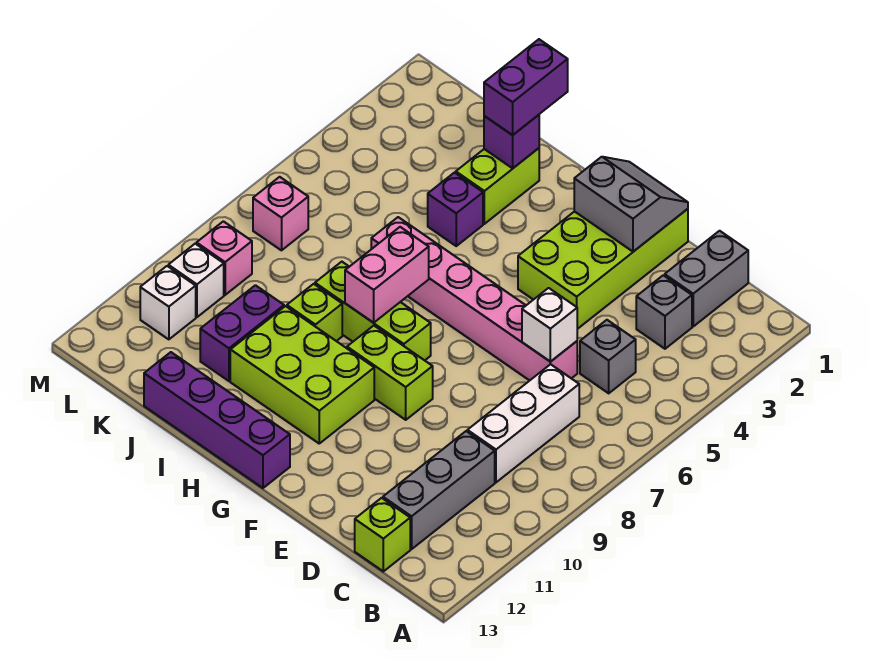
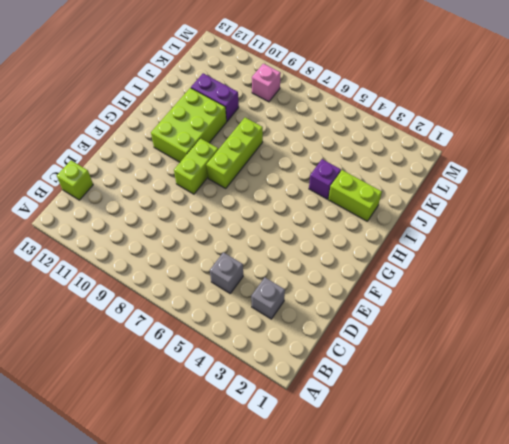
none -> grey 1x2 brick [665,231,748,326]
none -> white 1x3 brick [467,364,579,482]
none -> grey 1x3 brick [383,431,495,549]

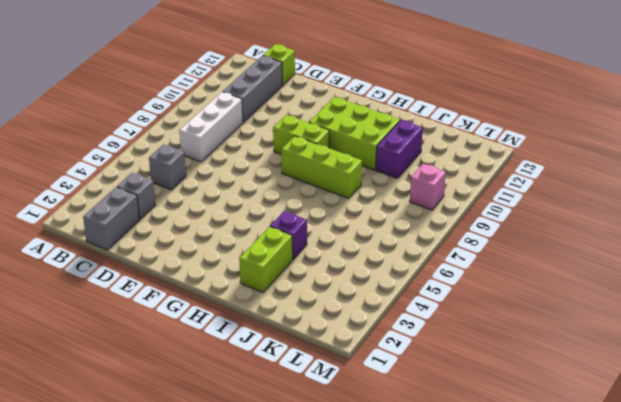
none -> pink 1x6 brick [371,217,577,381]
none -> lime 2x4 brick [518,209,688,329]
none -> purple 1x4 brick [144,352,290,488]

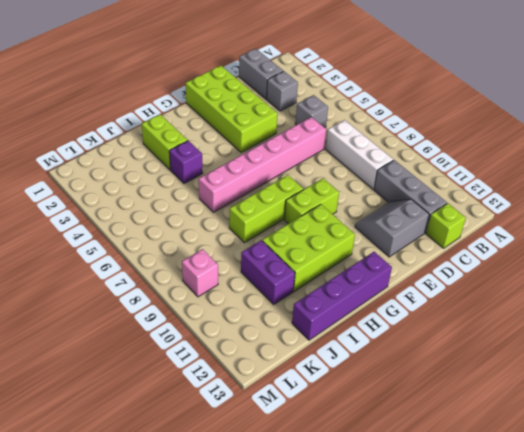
grey 2x2 slope [355,199,429,257] -> grey 2x2 slope moved to [574,157,688,252]
none -> lime 1x1 brick [287,284,342,341]
none -> pink 1x1 brick [253,177,308,250]
none -> white 1x1 brick [168,244,224,317]

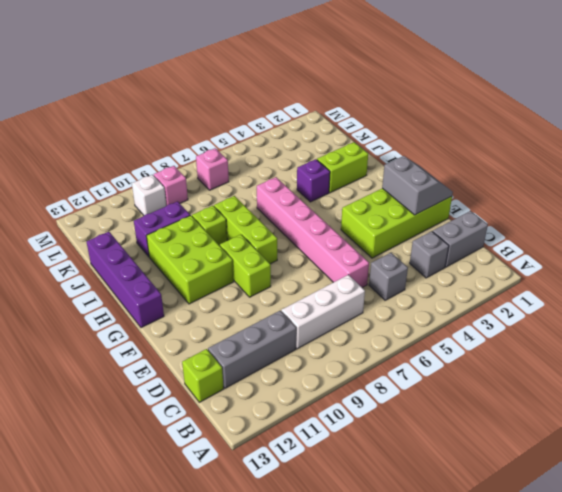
none -> white 1x1 brick [140,266,196,339]
none -> white 1x1 brick [522,288,577,362]
none -> pink 1x2 brick [345,227,429,323]

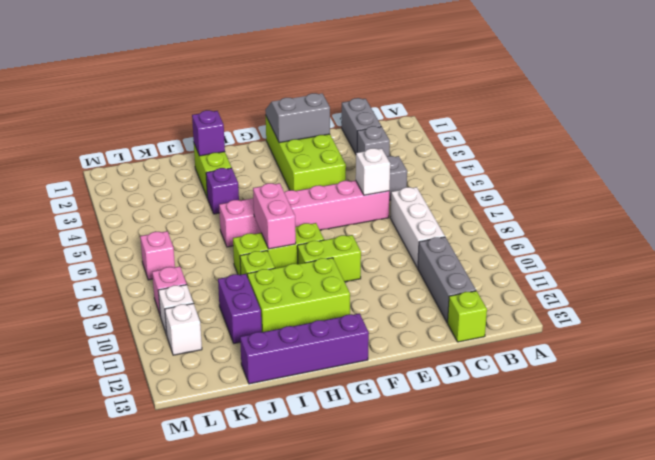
none -> purple 1x2 brick [484,39,568,135]

